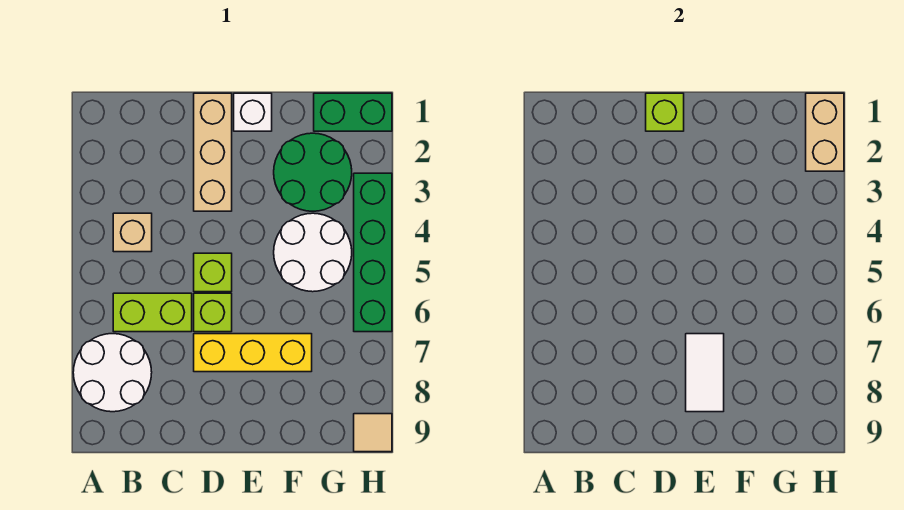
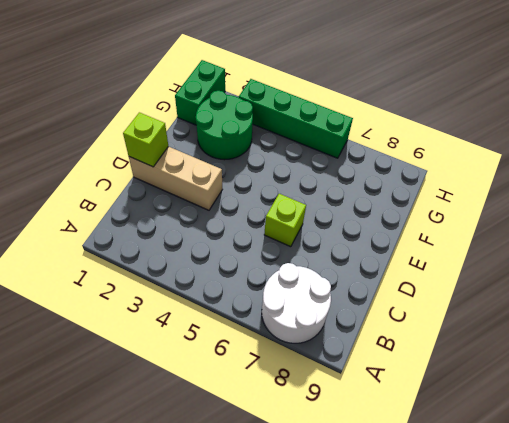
none -> tan 1x1 brick [113,213,152,252]
none -> lime 1x2 brick [113,293,192,332]
none -> lime 1x1 brick [194,253,232,292]

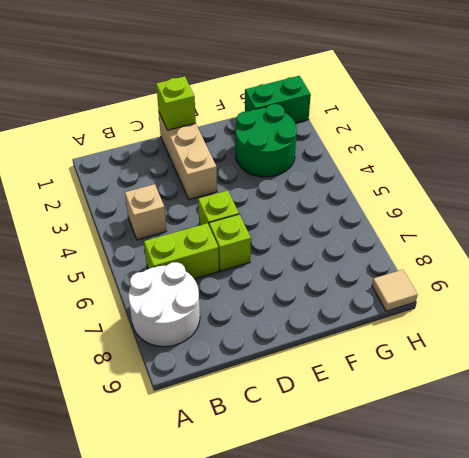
none -> yellow 1x3 brick [194,334,312,372]
none -> white 1x1 brick [234,93,272,131]
none -> white 2x2 round brick [274,213,352,292]

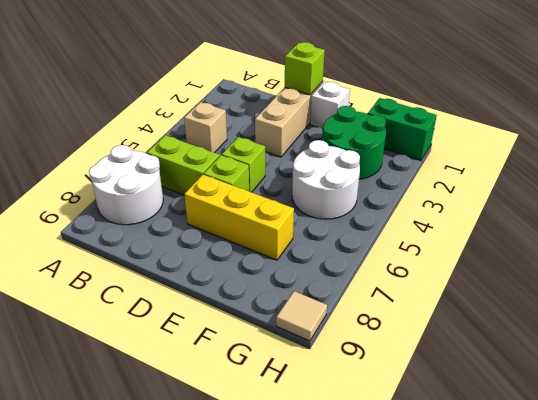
none -> green 1x4 brick [354,173,392,332]
none -> white 1x2 tile [686,334,724,412]
none -> tan 1x2 brick [806,93,844,171]

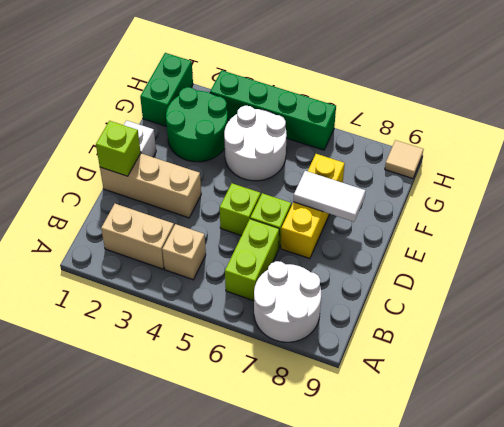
tan 1x2 brick [101,204,174,269] -> tan 1x2 brick moved to [806,93,844,171]

